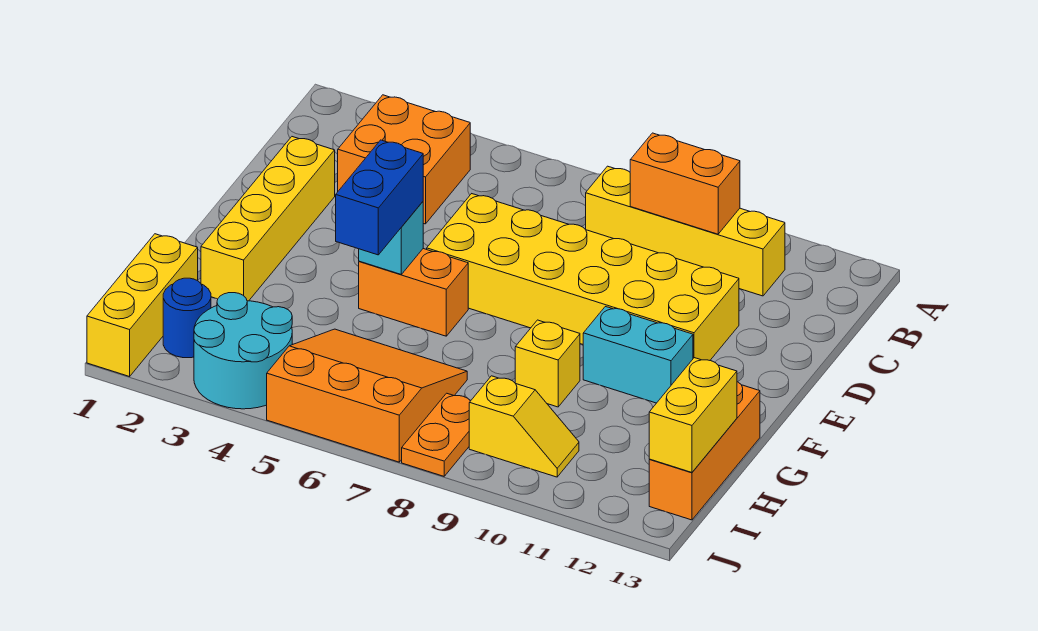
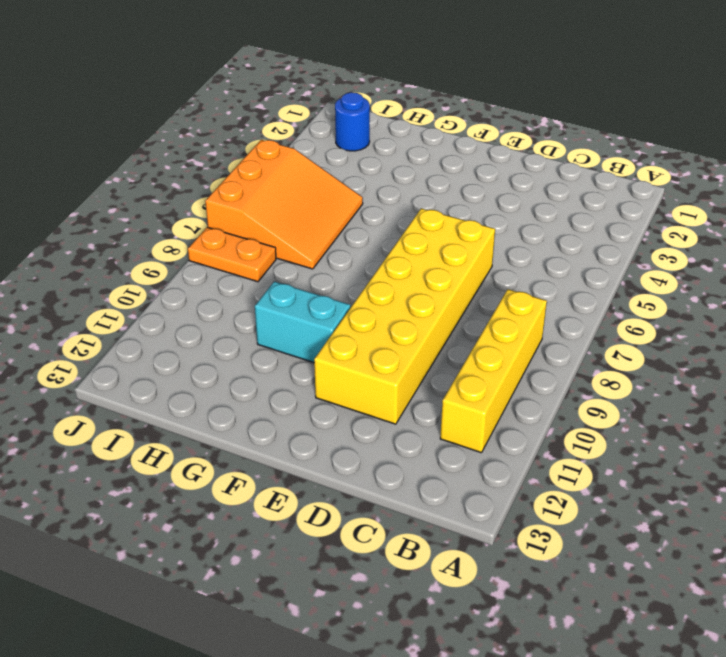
cyan 1x2 brick [255,282,351,363] -> cyan 1x2 brick turned to [583,307,693,403]
none -> orange 2x2 brick [338,95,470,224]
none -> yellow 1x4 brick [201,137,335,301]
none -> orange 1x2 brick [359,249,468,336]

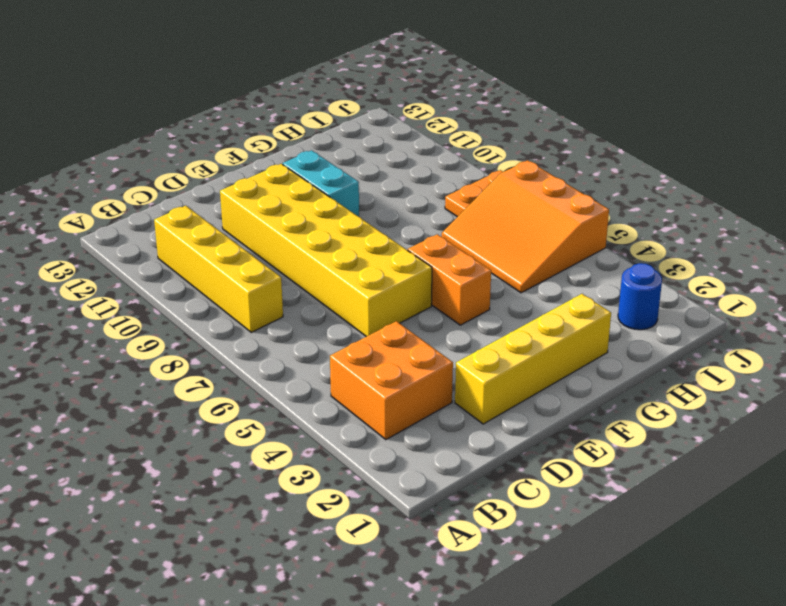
none -> yellow 1x1 brick [515,320,580,407]
none -> orange 1x3 brick [649,382,760,520]
none -> yellow 1x3 brick [87,234,198,377]

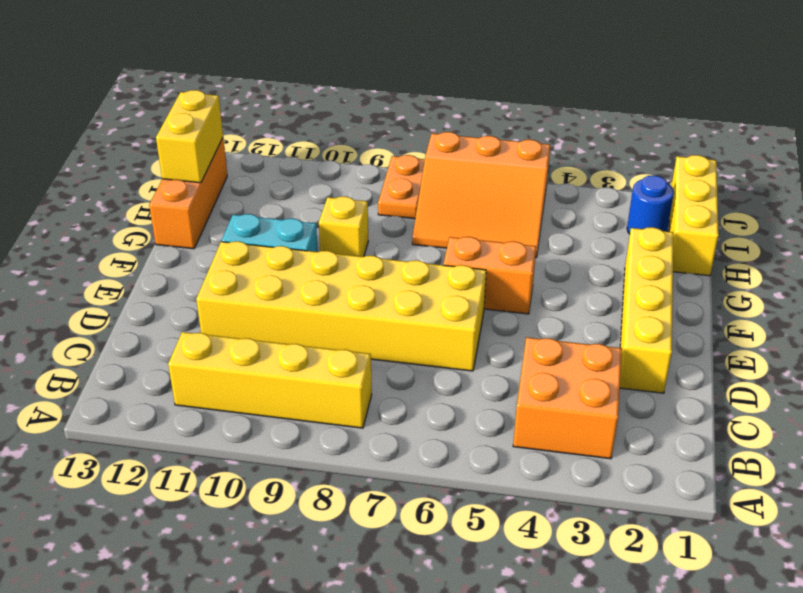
none -> cyan 2x2 round brick [194,293,292,409]
none -> yellow 1x2 slope [469,376,579,477]
none -> orange 1x2 brick [630,133,740,234]

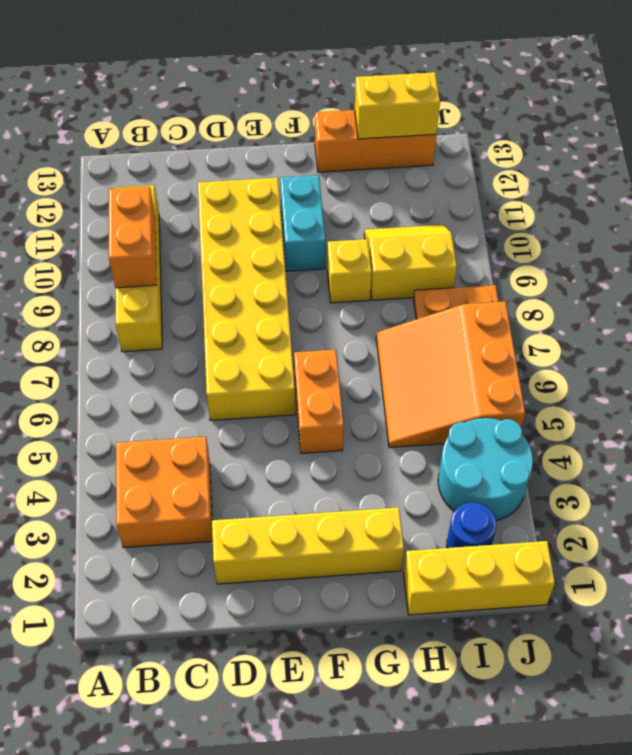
yellow 2x2 slope [364,225,457,300] -> yellow 1x2 slope [469,376,579,477]
none -> cyan 1x1 brick [359,202,423,274]
none -> blue 1x2 brick [336,140,423,255]

